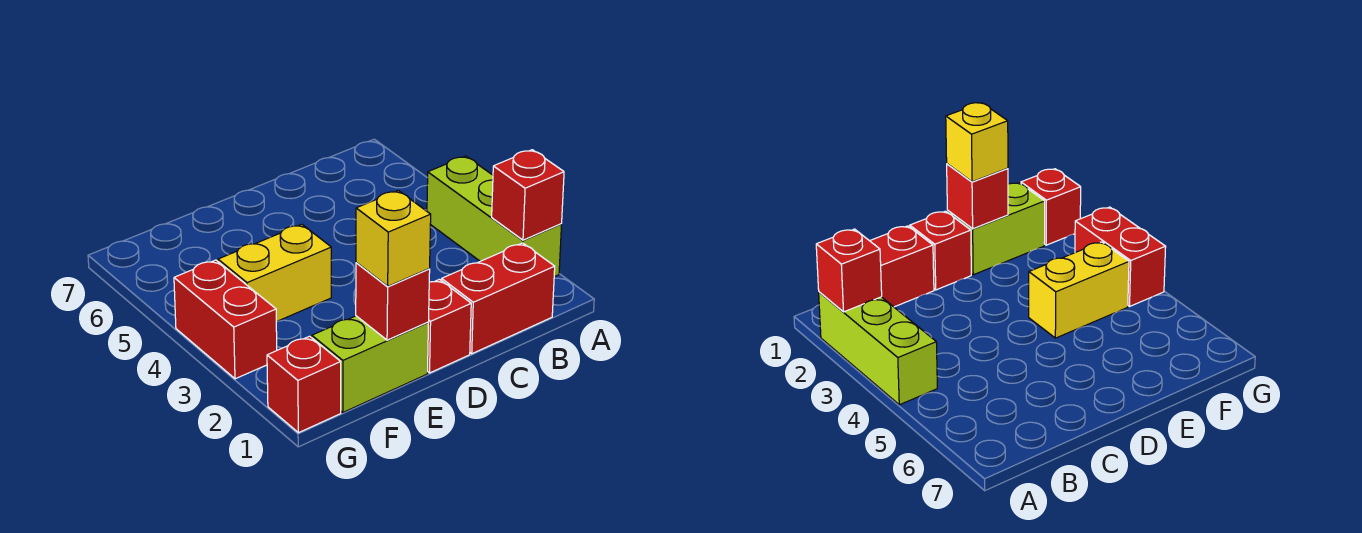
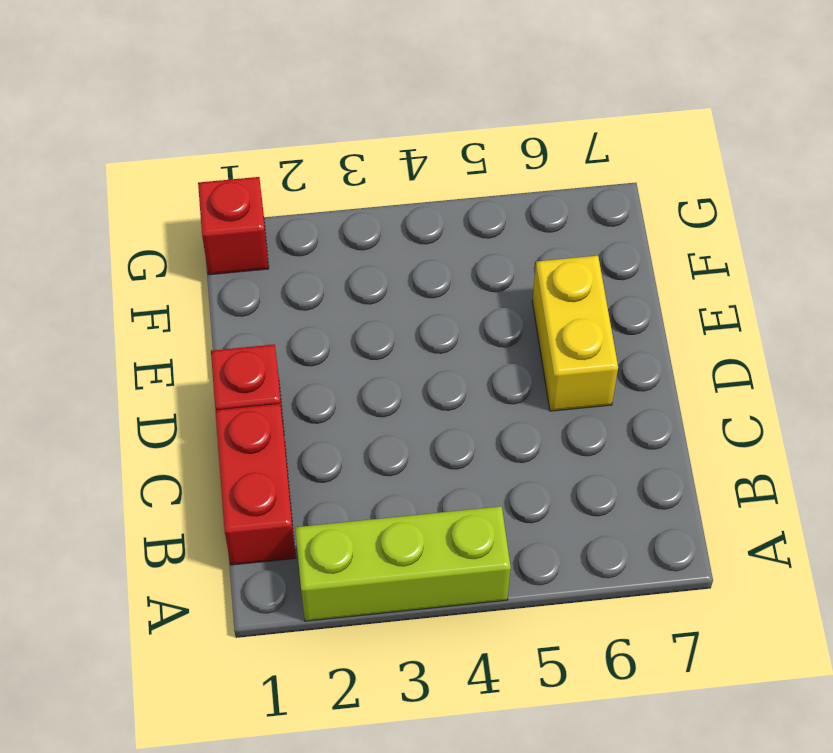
yellow 1x2 brick [532,256,618,411] -> yellow 1x2 brick moved to [218,224,331,322]
none -> lime 1x2 brick [312,316,428,412]
none -> red 1x2 brick [174,260,277,379]

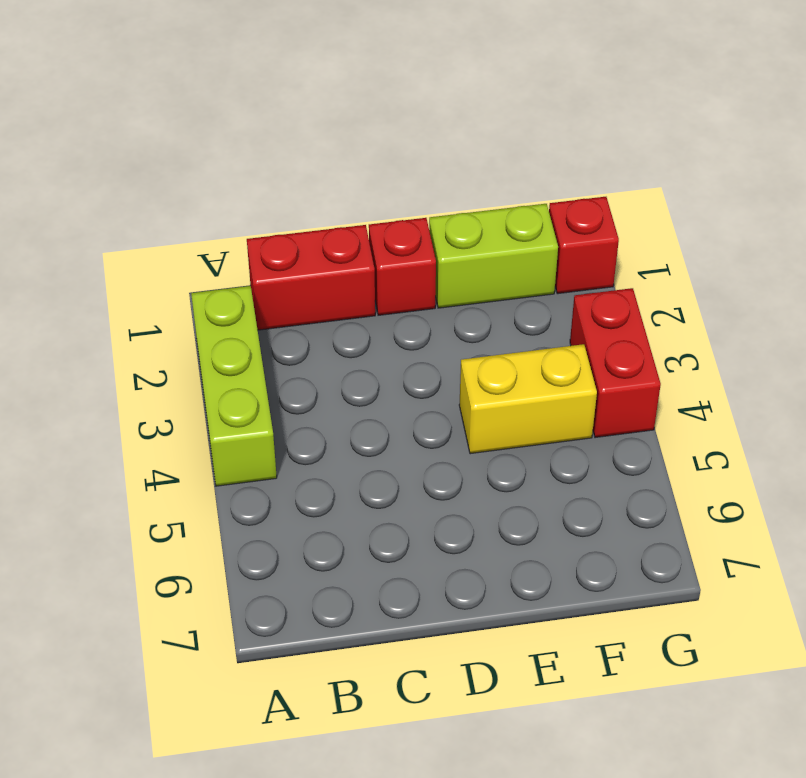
none -> red 1x1 brick [492,150,564,240]
none -> red 1x1 brick [356,263,430,340]

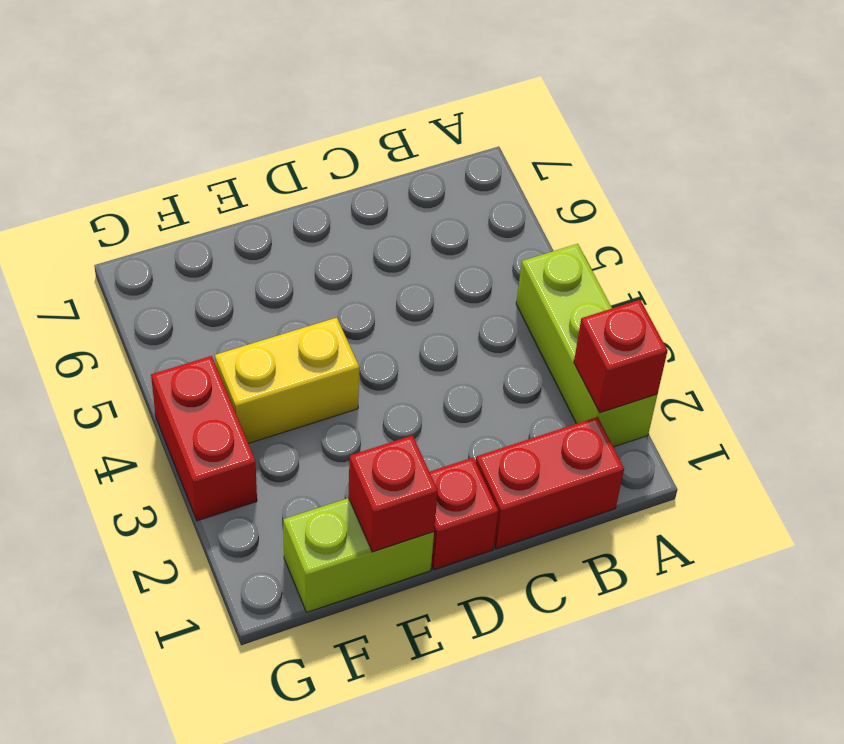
none -> red 1x1 brick [267,336,341,433]
none -> yellow 1x1 brick [356,190,431,287]

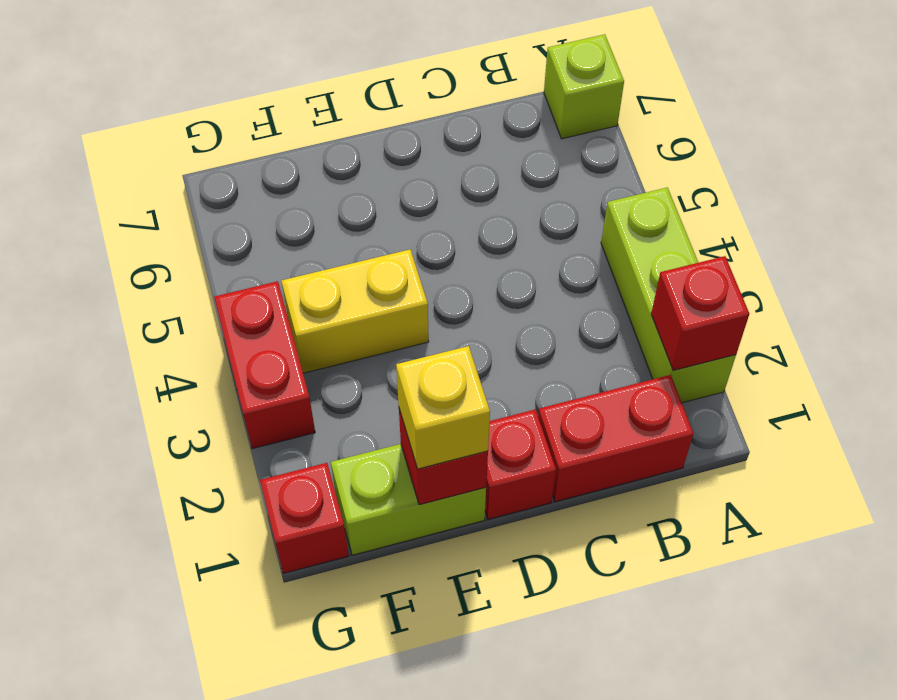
lime 1x1 brick [544,34,624,139] -> none

